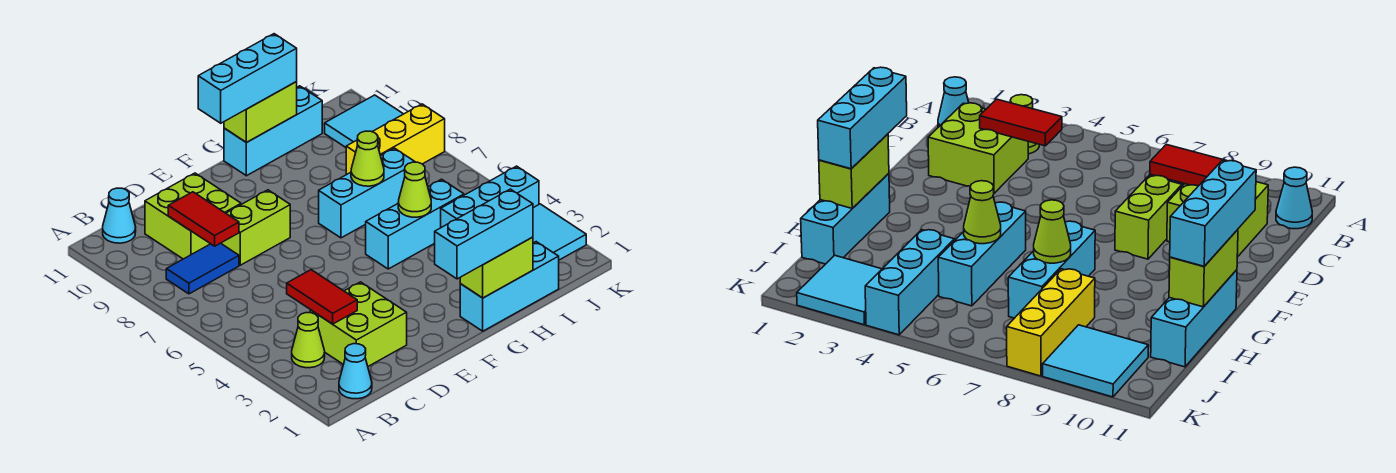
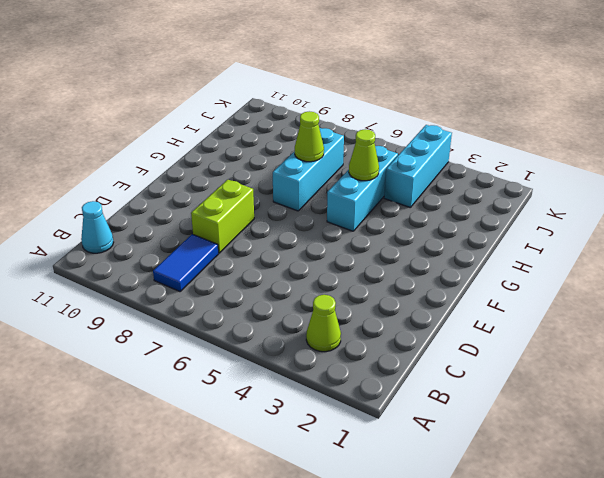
none -> cyan 1x1 cone [339,344,372,399]
none -> lime 2x2 brick [310,282,407,366]
none -> lime 2x2 brick [145,173,241,259]

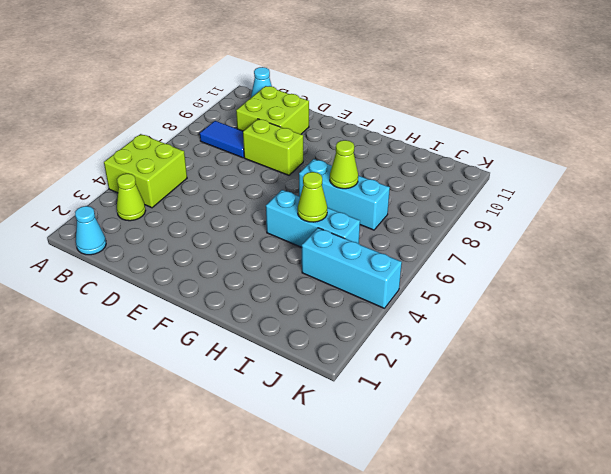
lime 2x2 brick [104,134,187,208] -> lime 2x2 brick moved to [310,282,407,366]
none -> cyan 1x3 brick [460,242,559,331]
none -> cyan 1x3 brick [224,86,322,176]
none -> yellow 1x3 brick [346,104,445,175]

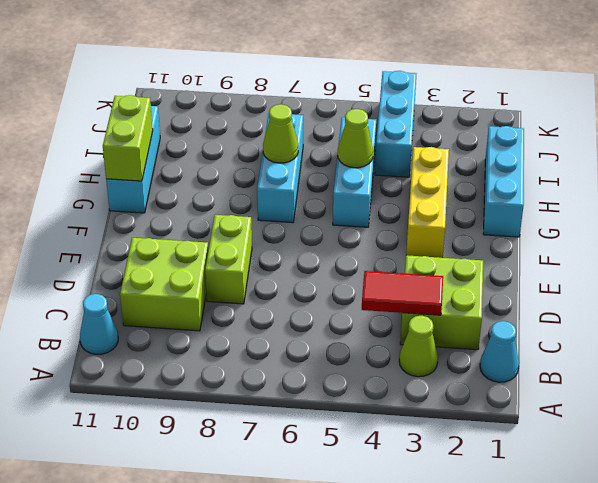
yellow 1x3 brick [406,147,449,258] -> yellow 1x3 brick moved to [346,104,445,175]
none -> blue 1x2 tile [166,243,239,294]
none -> cyan 2x2 tile [533,204,586,260]
none -> cyan 2x2 tile [325,95,403,147]

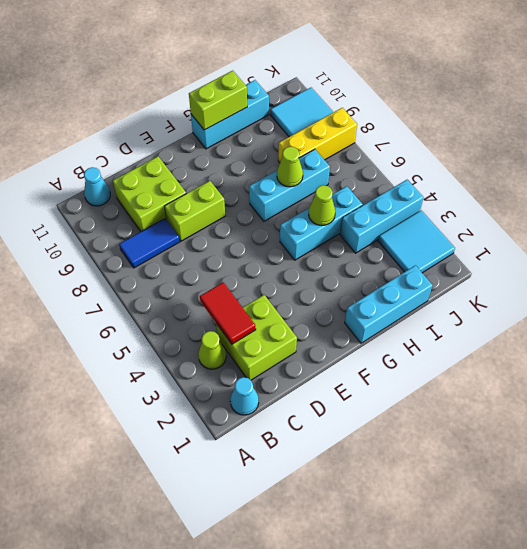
none -> red 1x2 tile [168,192,239,246]
none -> lime 1x2 brick [460,237,533,298]
none -> cyan 1x3 brick [435,189,533,279]

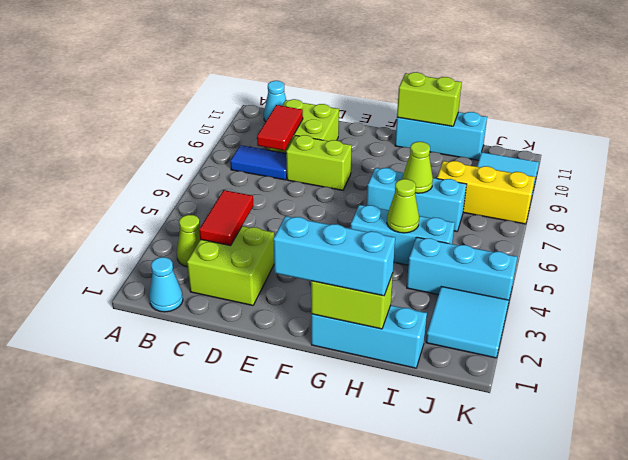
none -> cyan 1x3 brick [198,34,297,123]

